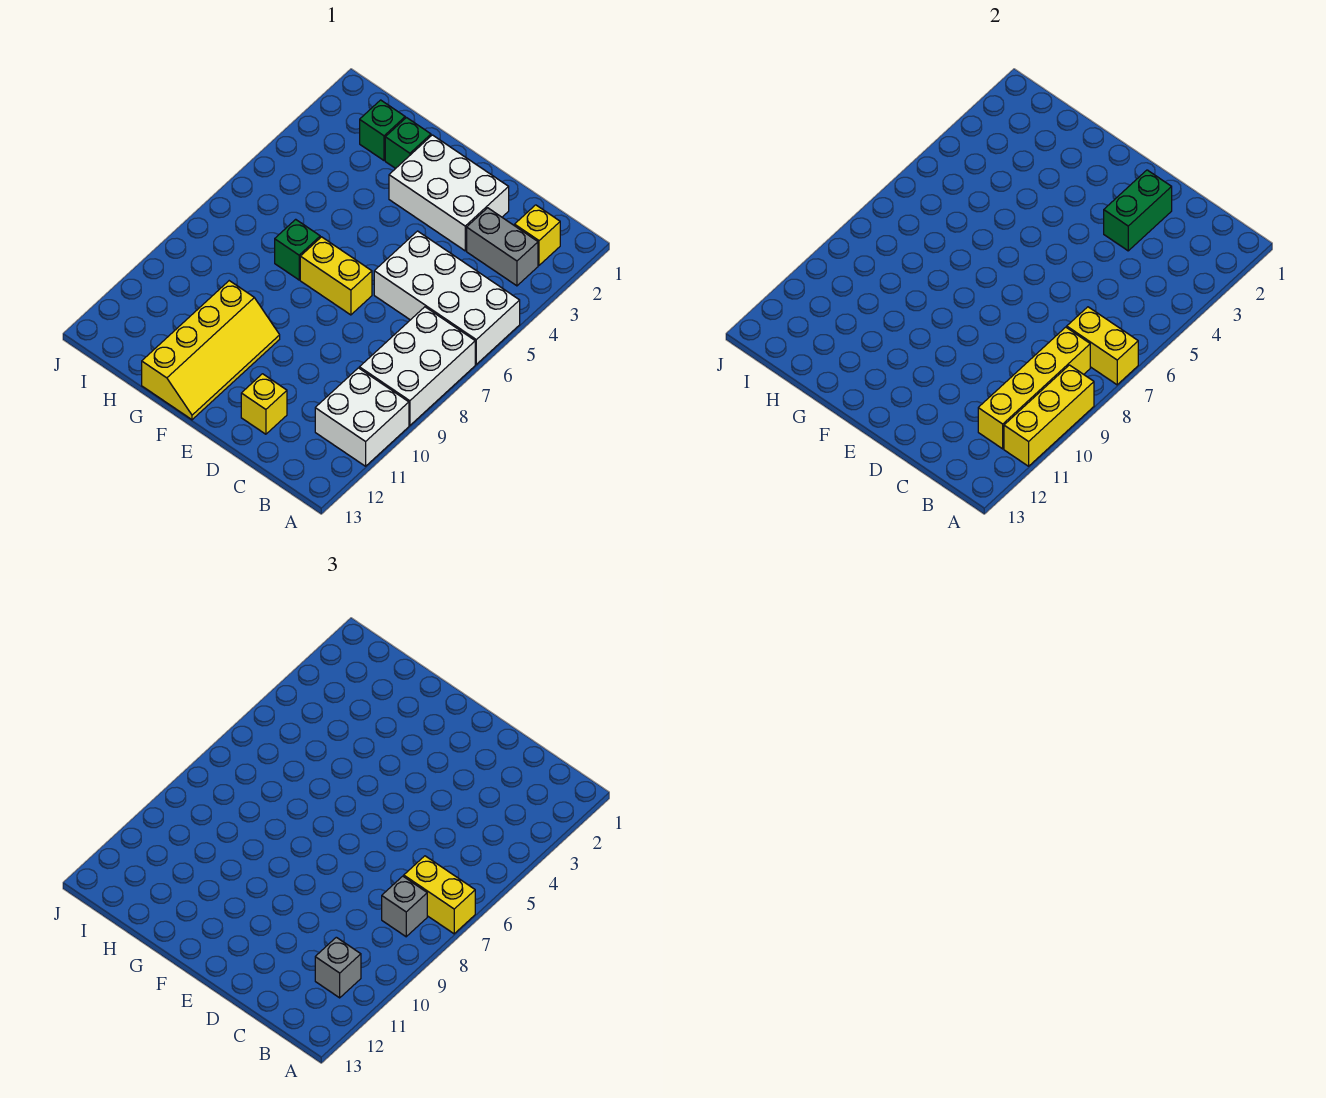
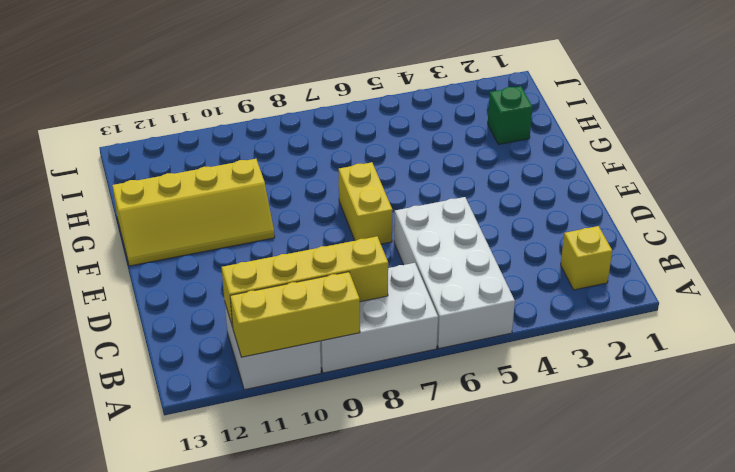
none -> grey 1x2 brick [467,208,538,286]
none -> white 2x3 brick [389,135,509,251]
none -> yellow 1x1 brick [241,374,287,434]

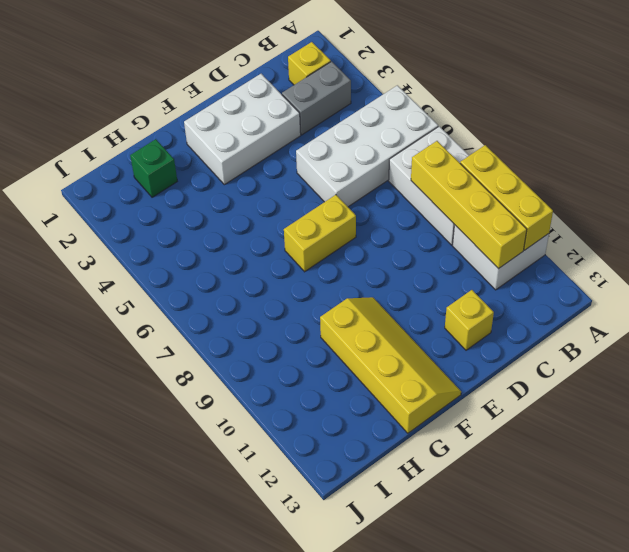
none -> green 1x1 brick [385,118,431,169]
none -> green 1x1 brick [275,219,320,280]
none -> yellow 1x2 brick [1067,307,1138,385]

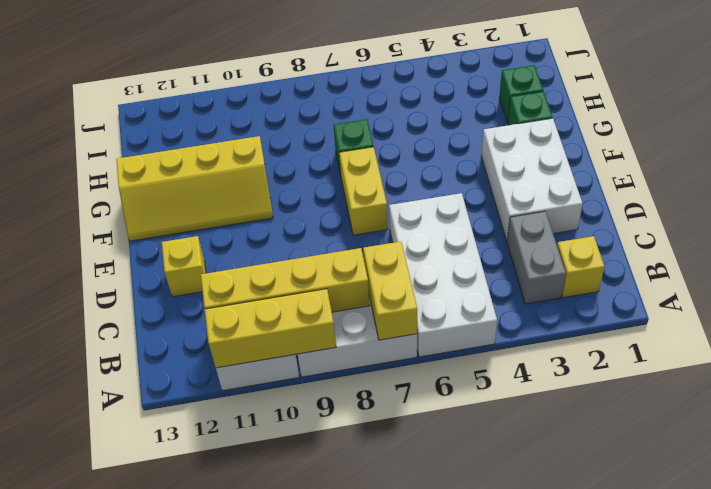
none -> green 1x2 brick [1104,170,1172,251]
none -> yellow 1x2 brick [404,856,475,934]
none -> grey 1x1 brick [382,876,427,937]

